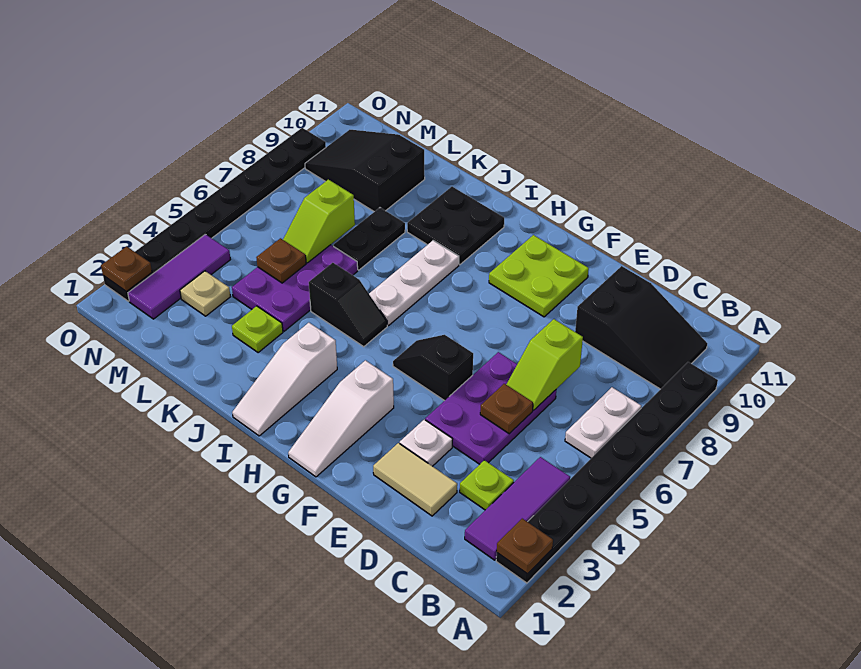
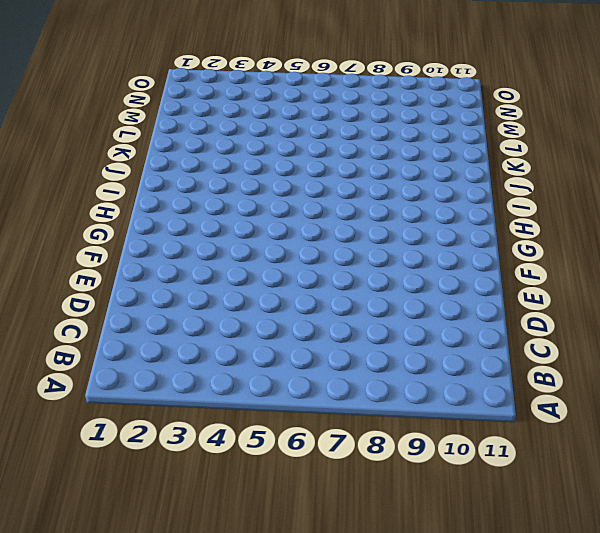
none -> black 1x8 plate [496,362,718,583]
none -> purple 1x3 tile [465,457,570,560]
none -> white 1x2 plate [565,387,641,458]

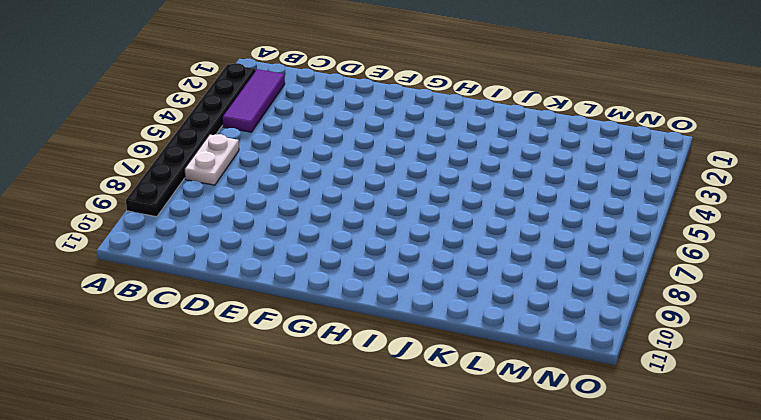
none -> black 2x3 slope [575,266,707,389]
none -> lime 1x1 plate [460,460,514,510]
none -> tan 1x2 tile [373,443,457,516]

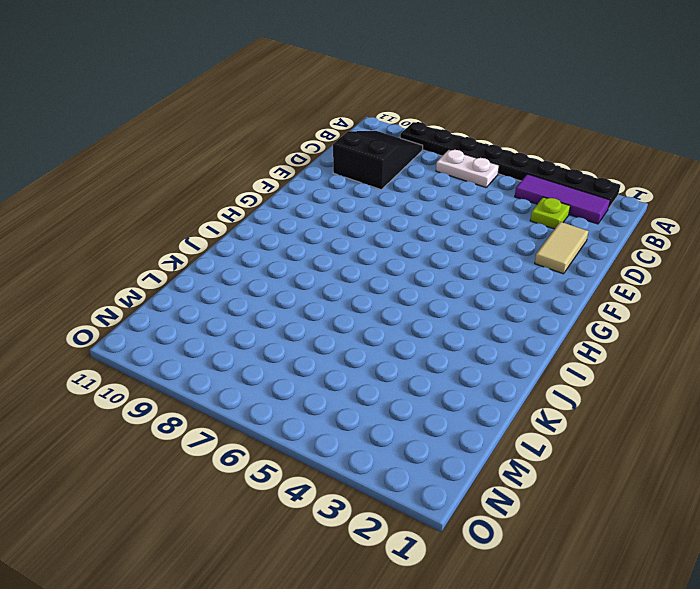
none -> purple 2x3 plate [425,352,556,464]
none -> white 1x1 plate [400,420,453,466]
none -> black 1x2 slope [393,335,473,401]

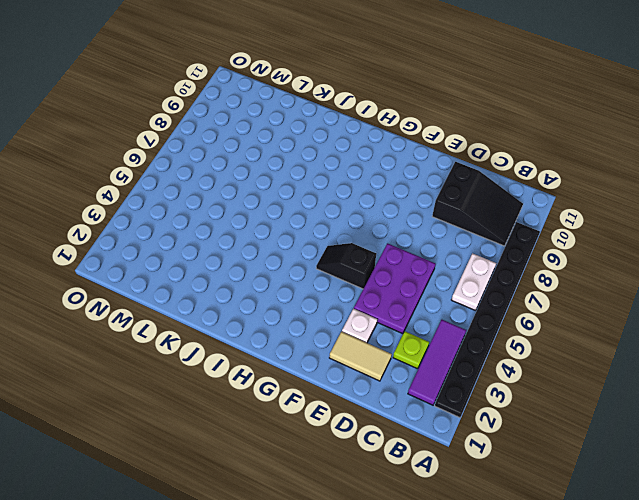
none -> lime 2x2 plate [489,235,589,317]
none -> white 1x3 slope [288,360,394,477]
none -> white 1x3 slope [232,323,337,436]

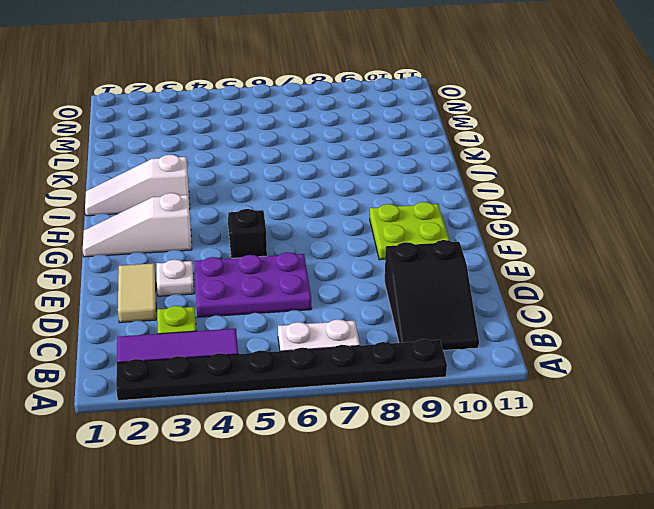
none -> black 1x2 slope [309,263,387,347]
none -> white 1x3 plate [369,240,459,325]
none -> black 2x2 plate [407,187,504,265]

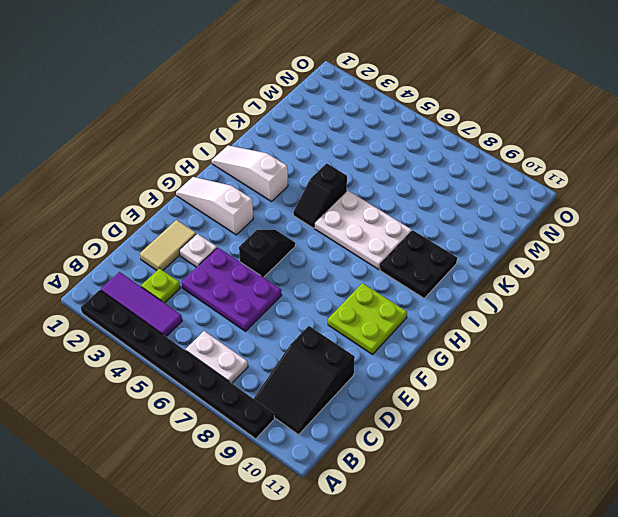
white 2x3 plate [315,190,412,270] -> white 1x3 plate [369,240,459,325]
none -> lime 1x1 plate [232,306,283,353]
none -> purple 2x3 plate [232,245,358,331]
none -> black 1x2 plate [333,208,405,270]

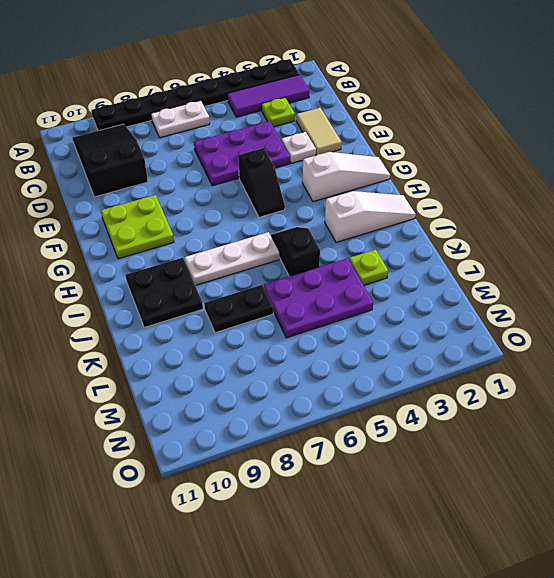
none -> black 2x3 slope [305,130,425,212]
none -> tan 1x1 plate [180,271,230,316]
none -> purple 1x3 tile [128,234,230,319]

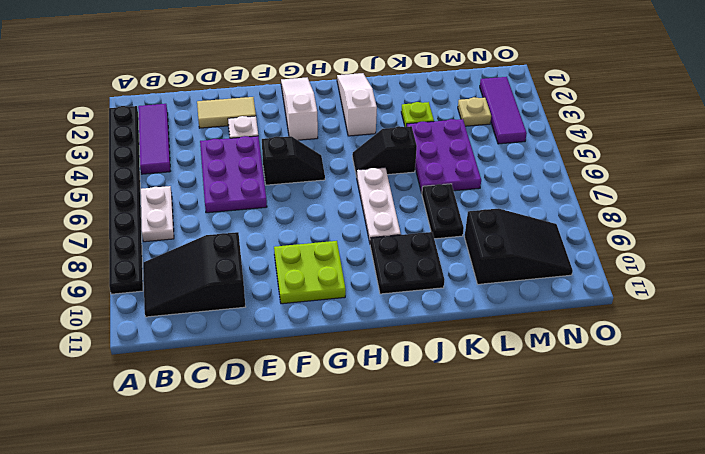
none -> lime 1x1 plate [460,460,514,510]
none -> black 1x8 plate [103,128,326,301]
none -> brown 1x1 plate [497,519,553,574]

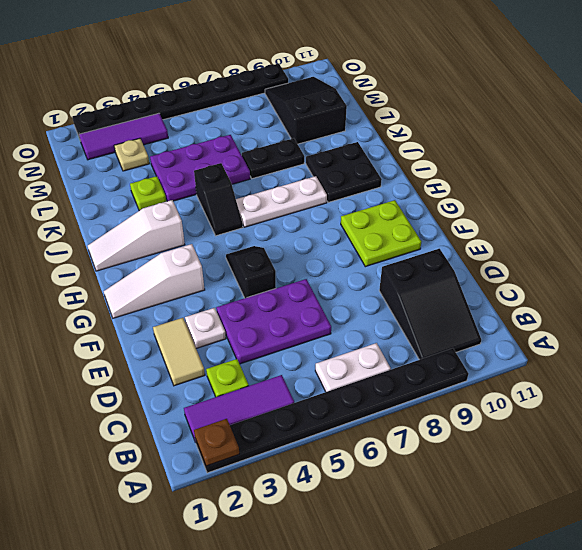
none -> brown 1x1 plate [480,384,533,434]
none -> lime 1x2 slope [506,319,583,410]
none -> brown 1x1 plate [256,238,306,283]

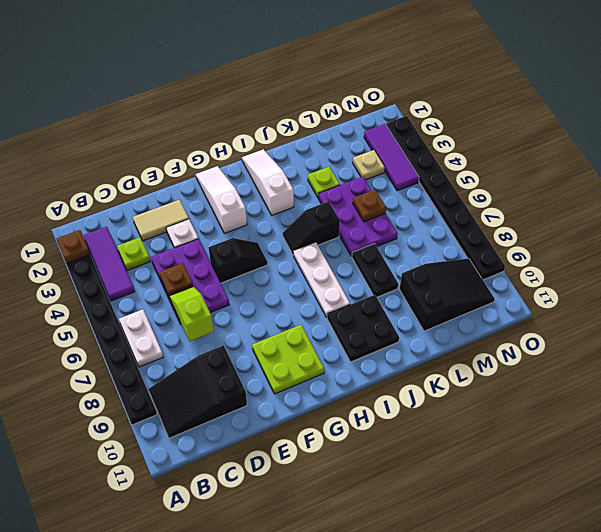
none -> lime 1x2 slope [283,180,355,263]
none -> brown 1x1 plate [101,247,152,292]

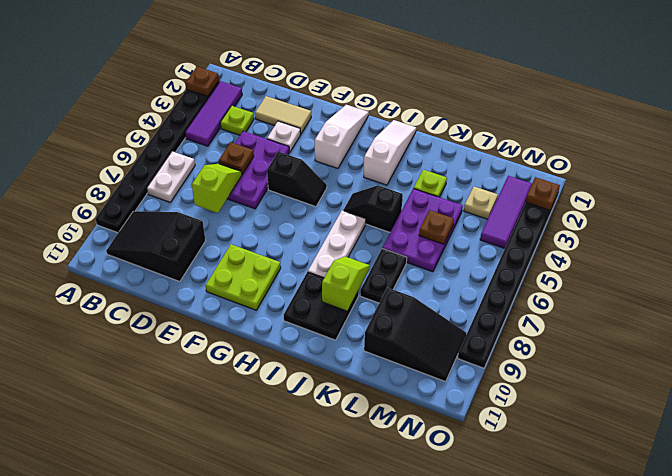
lime 1x2 slope [322,256,370,311] -> lime 1x2 slope moved to [283,180,355,263]

